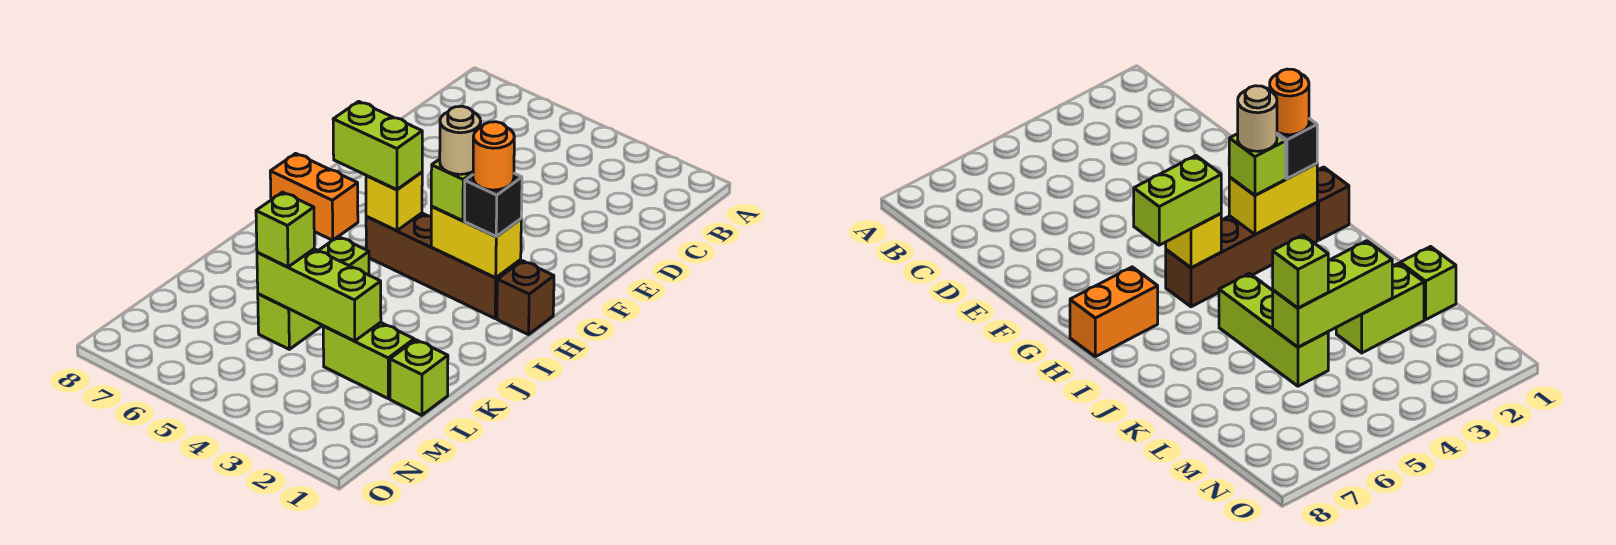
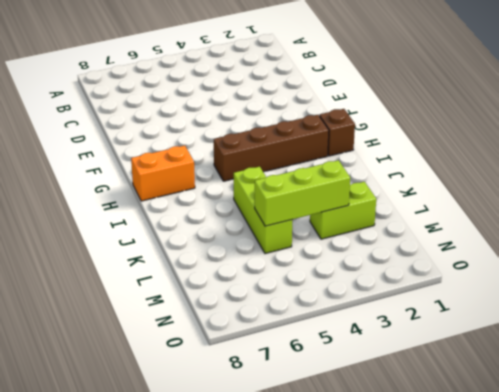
none -> lime 1x1 brick [390,340,448,415]
none -> yellow 1x2 brick [431,207,521,278]
none -> yellow 1x1 brick [366,172,422,231]

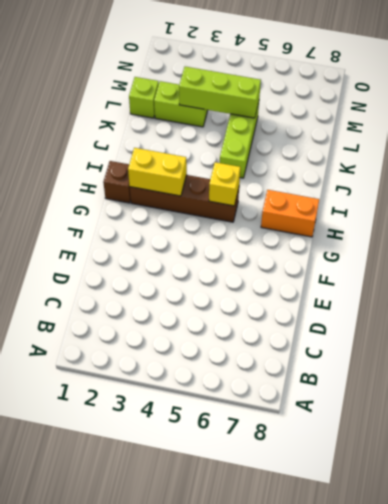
none -> black 1x1 brick [465,173,522,236]
none -> lime 1x1 brick [431,159,473,221]
none -> lime 1x2 brick [333,101,422,190]

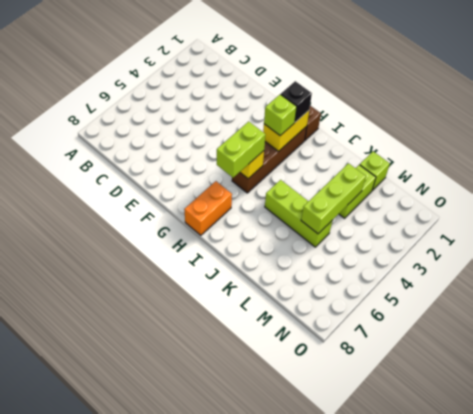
none -> lime 1x1 brick [256,192,314,267]
none -> orange 1x1 round brick [473,122,514,190]
none -> tan 1x1 round brick [440,106,481,174]

